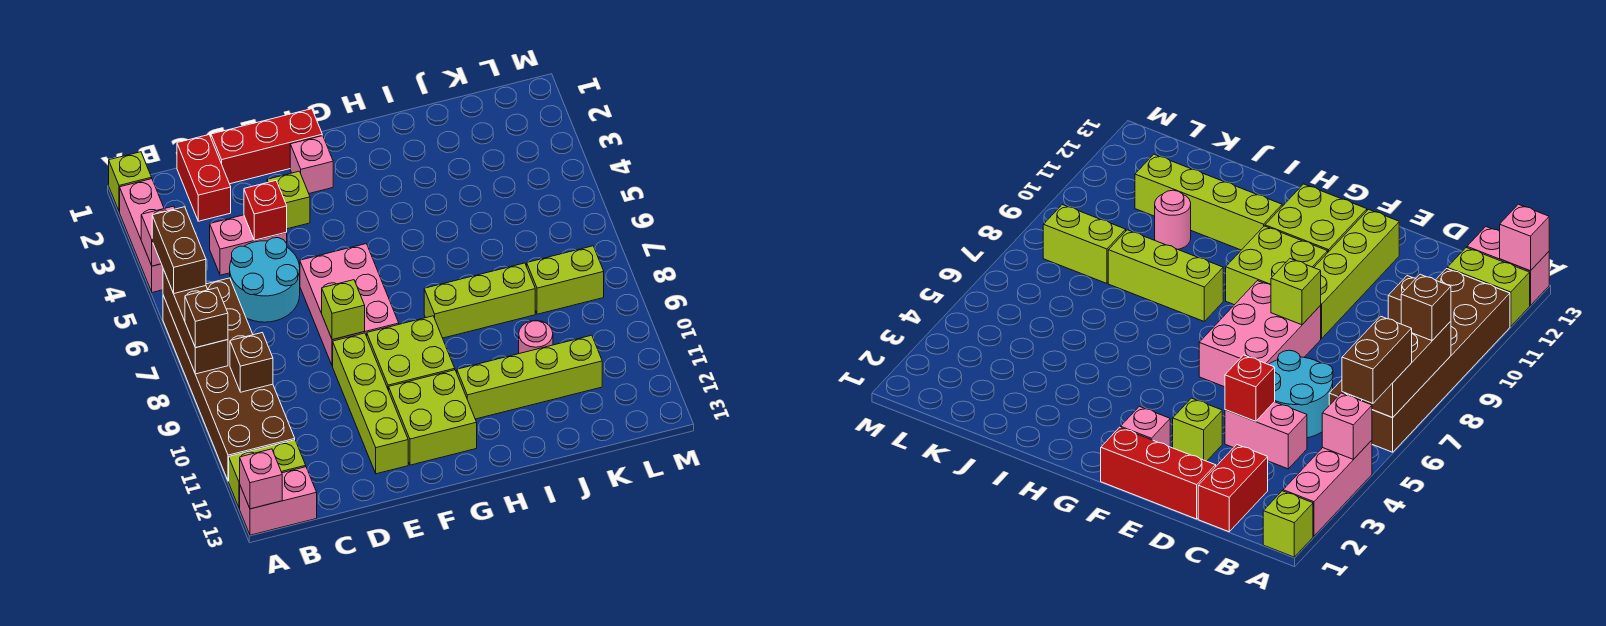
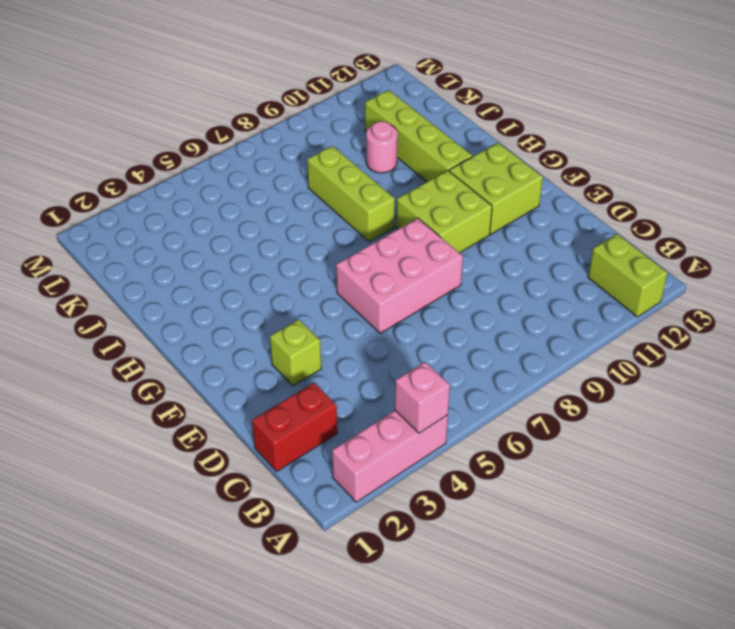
none -> lime 1x1 brick [109,152,152,212]
none -> brown 2x6 brick [163,278,295,481]
none -> pink 1x2 brick [240,467,317,535]

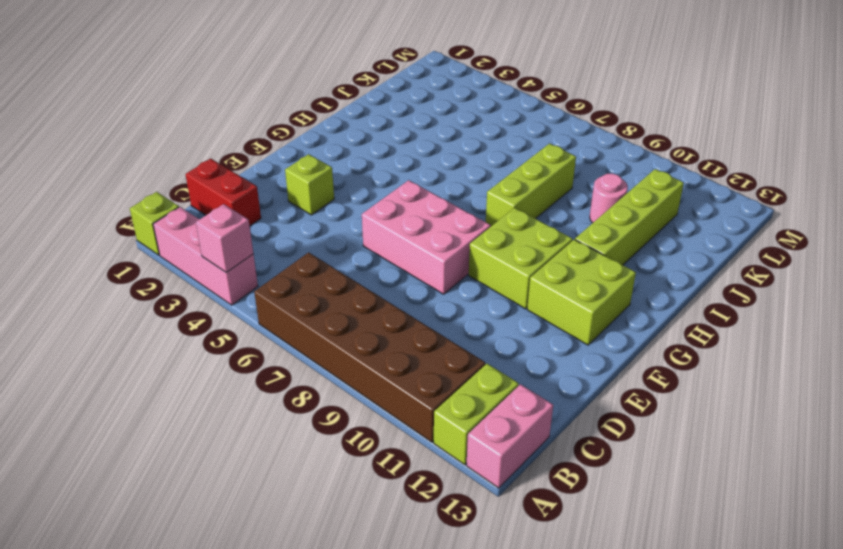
none -> pink 1x2 brick [210,215,287,275]
none -> cyan 2x2 round brick [230,238,300,322]
none -> red 1x3 brick [211,109,322,184]

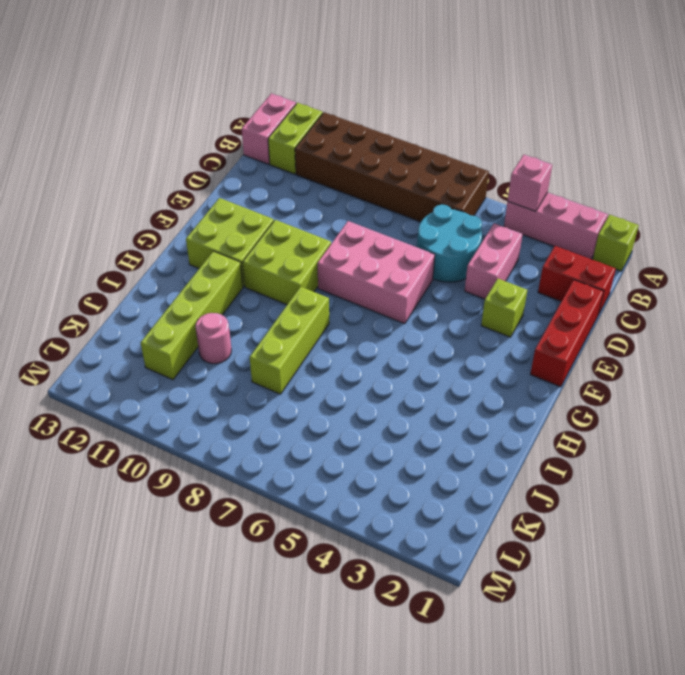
none -> lime 1x4 brick [333,333,408,474]
none -> pink 1x1 brick [290,136,333,193]
none -> lime 1x2 brick [527,246,604,314]

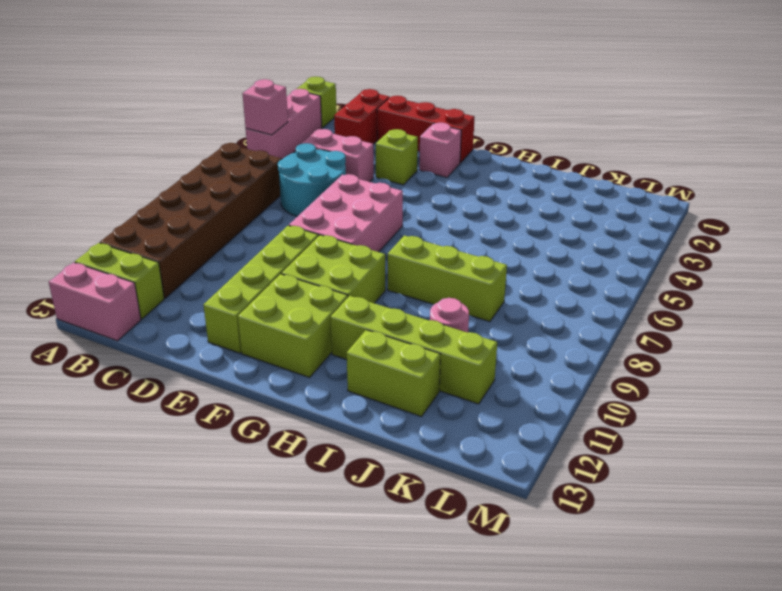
lime 1x2 brick [347,330,441,417] -> lime 1x2 brick moved to [527,246,604,314]
none -> brown 1x3 brick [163,269,228,374]
none -> pink 1x1 brick [240,449,282,509]
none -> brown 1x1 brick [230,333,273,392]

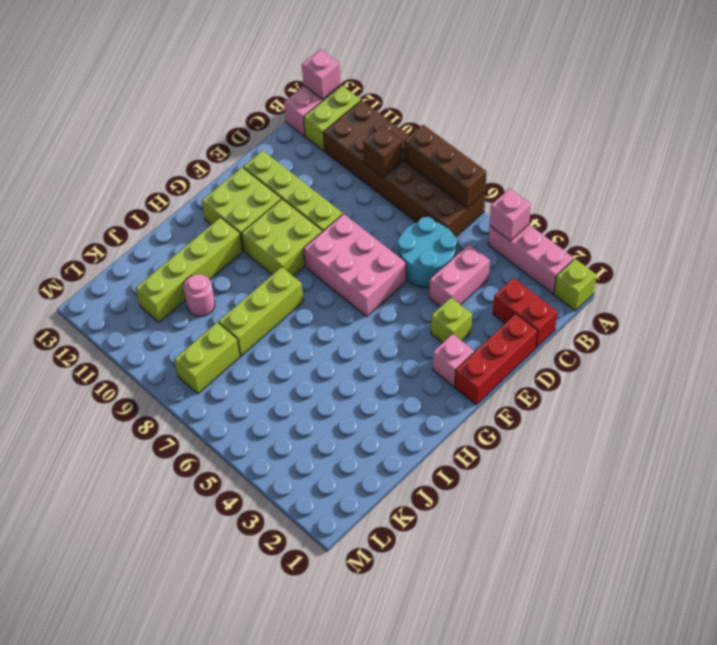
none -> red 1x1 brick [244,181,287,240]
none -> lime 1x1 brick [322,280,365,340]
none -> brown 1x2 brick [152,207,206,293]

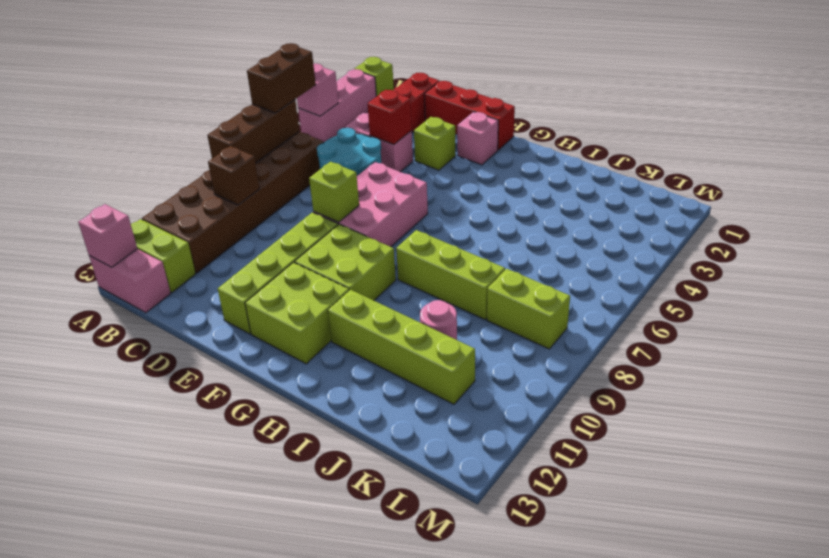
none -> brown 1x1 brick [185,288,228,348]

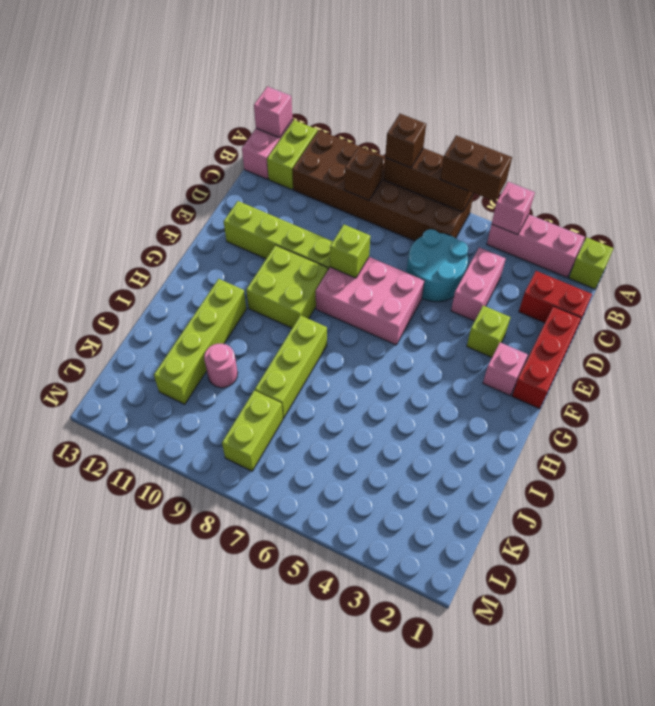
none -> lime 2x2 brick [389,370,477,465]
none -> red 1x1 brick [244,181,287,240]

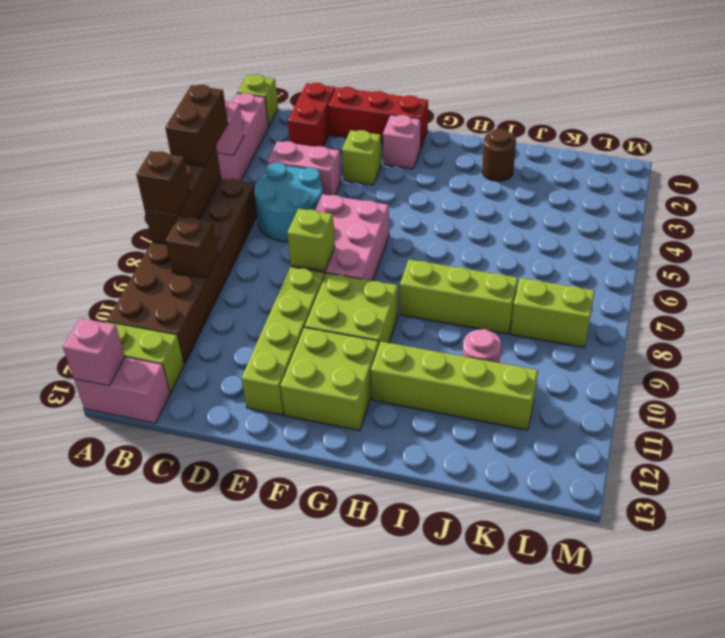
brown 1x1 round brick [482,129,516,182] -> none
none -> red 1x1 brick [244,181,287,240]

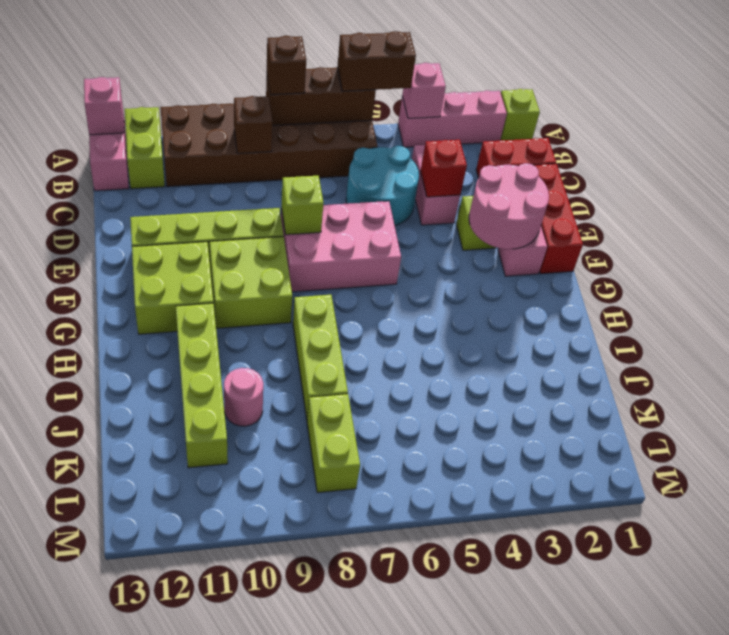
pink 2x2 round brick [469,163,549,249] -> none

